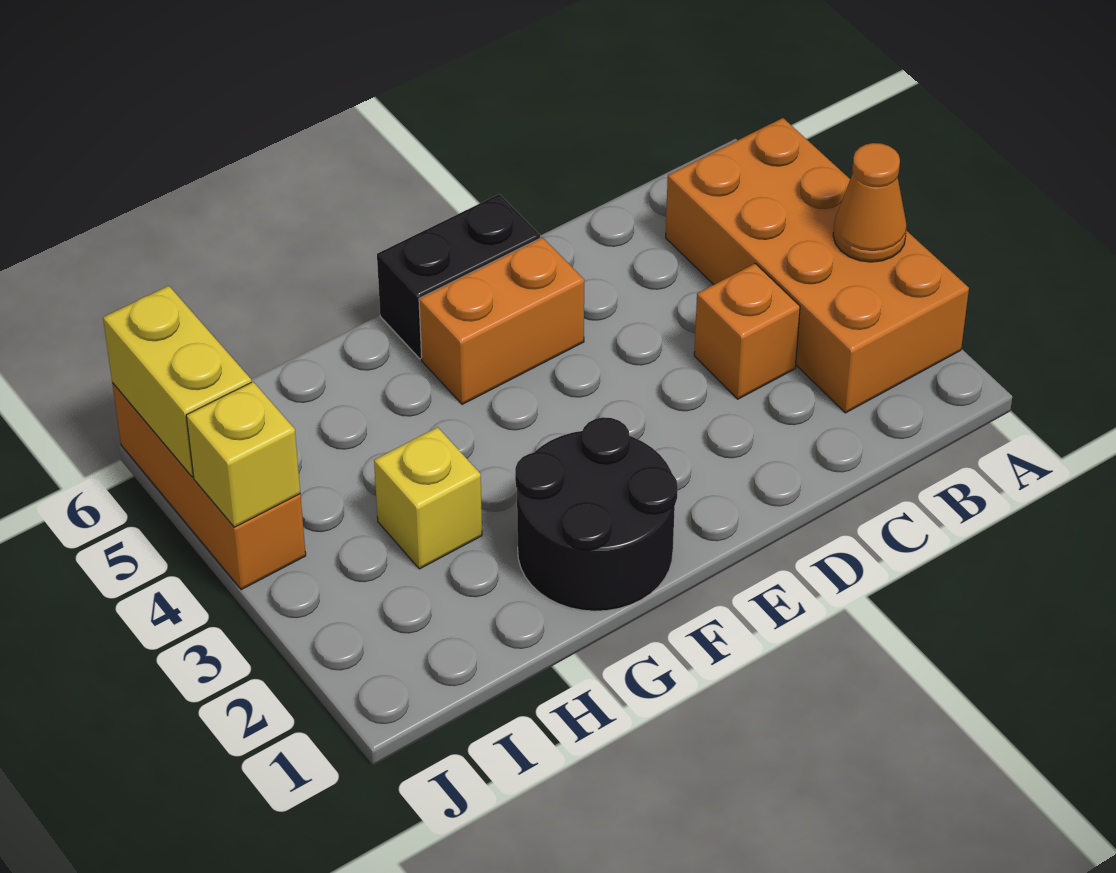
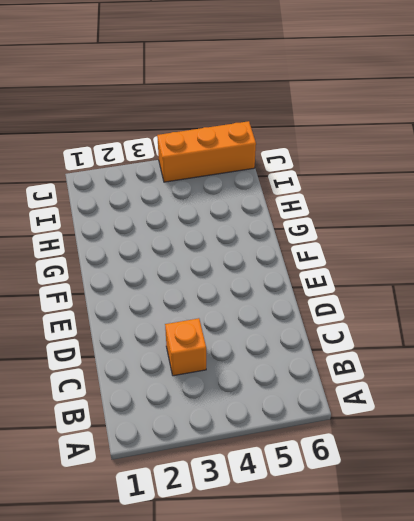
none -> orange 2x4 brick [666,118,969,413]
none -> orange 1x2 brick [419,237,584,405]

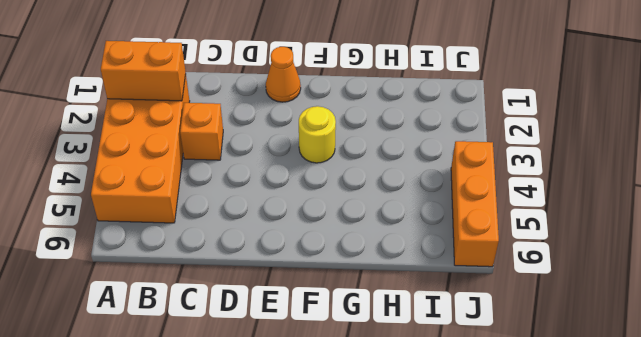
orange 1x2 brick [101,41,186,101] -> orange 1x2 brick moved to [419,237,584,405]
orange 1x1 cone [266,47,301,102] -> orange 1x1 cone moved to [833,143,907,262]
yellow 1x1 round brick [299,106,336,163] -> none
none -> black 1x2 brick [377,194,540,359]
none -> black 2x2 round brick [515,417,678,611]

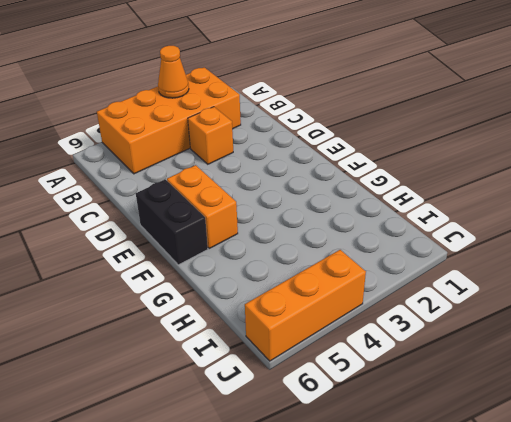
none -> black 2x2 round brick [515,417,678,611]
none -> yellow 1x1 brick [374,427,482,569]

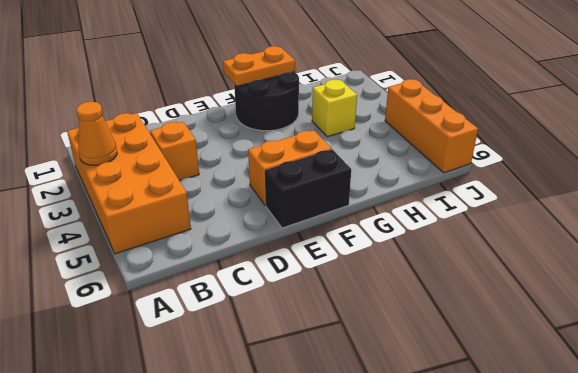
orange 1x2 plate [223,46,295,86] -> none
none -> yellow 1x1 brick [186,382,300,527]
none -> yellow 1x2 brick [103,286,251,477]

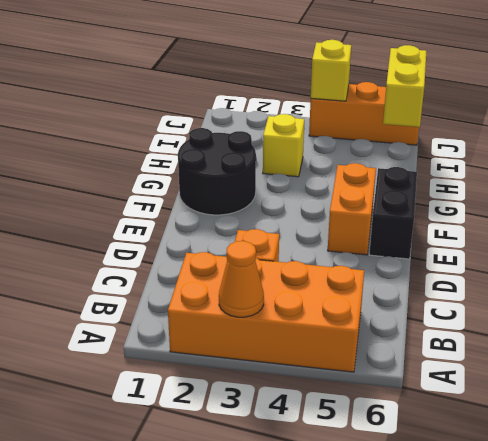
yellow 1x2 brick [383,45,426,127] -> yellow 1x2 brick turned to [103,286,251,477]

